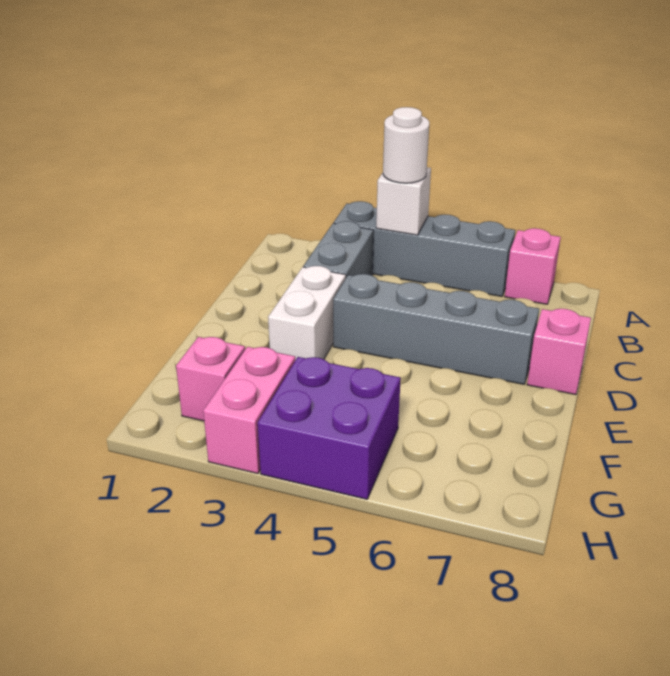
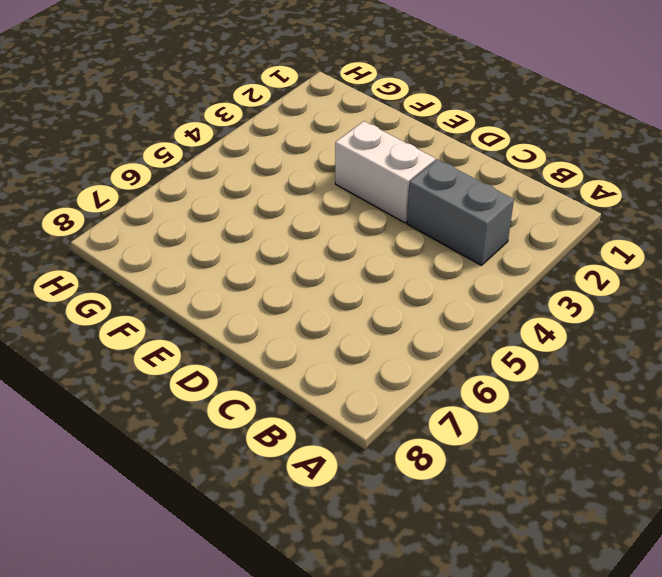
none -> grey 1x4 brick [334,201,515,296]
none -> pink 1x1 brick [505,228,561,304]

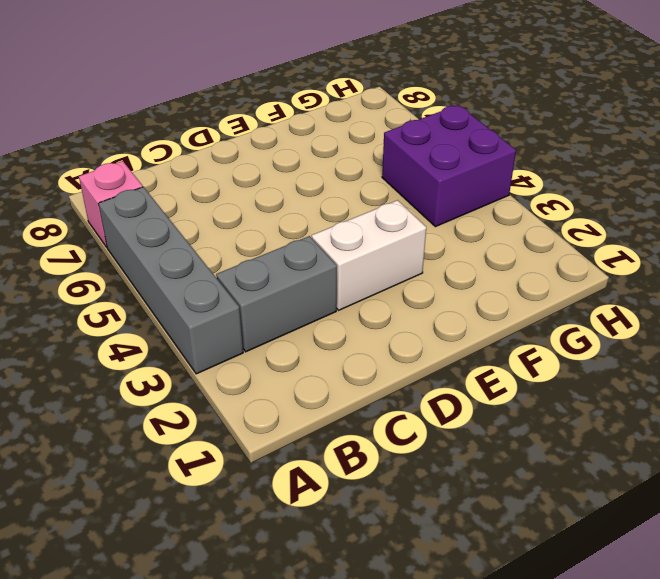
none -> grey 1x4 brick [333,274,539,384]
none -> pink 1x1 brick [527,309,591,395]

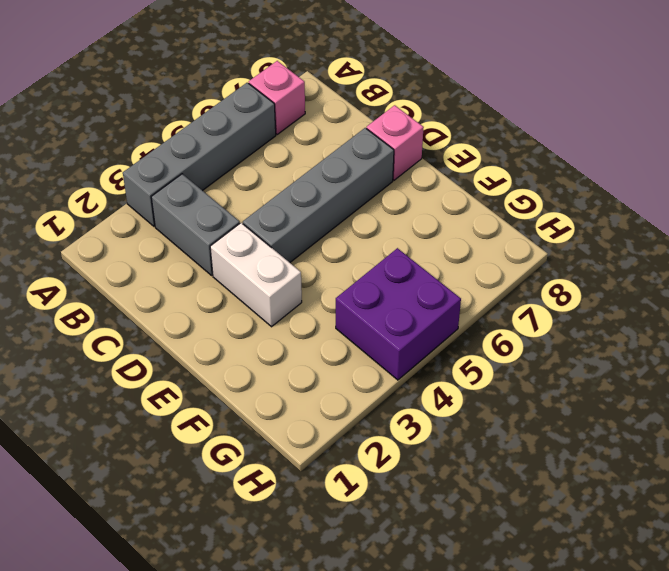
none -> pink 1x1 brick [176,337,245,421]
none -> pink 1x2 brick [203,347,295,474]

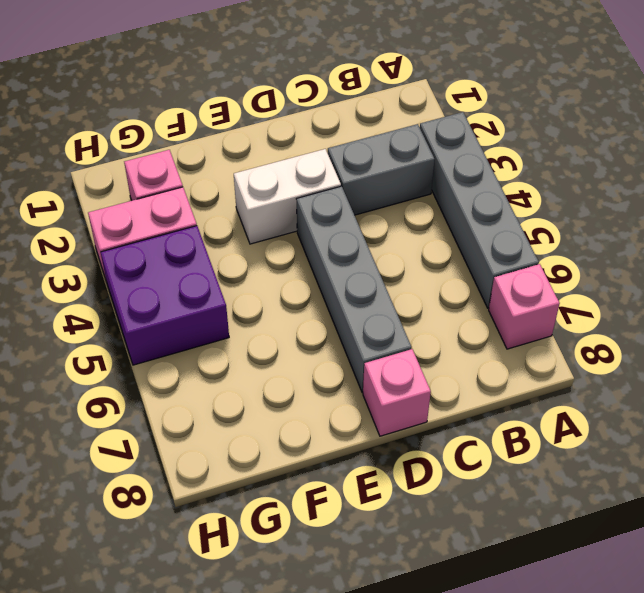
none -> white 1x1 brick [376,167,431,235]
none -> white 1x1 round brick [383,107,429,183]

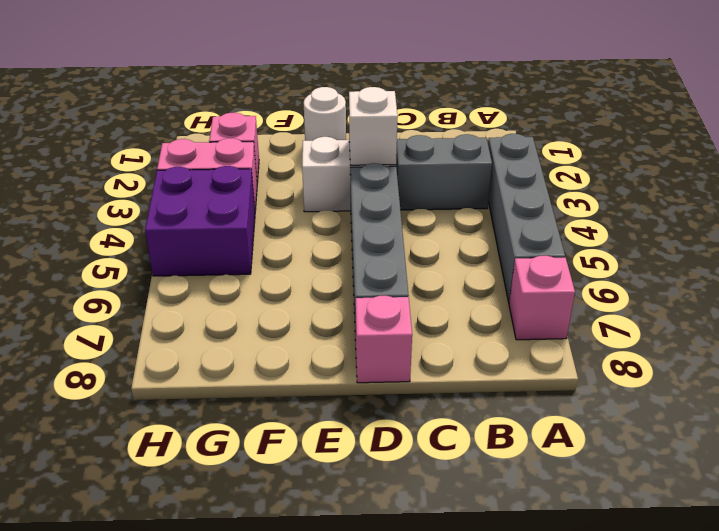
white 1x1 brick [349,87,398,165] -> white 1x1 brick moved to [376,167,431,235]
white 1x1 round brick [304,87,346,141] -> white 1x1 round brick moved to [383,107,429,183]

